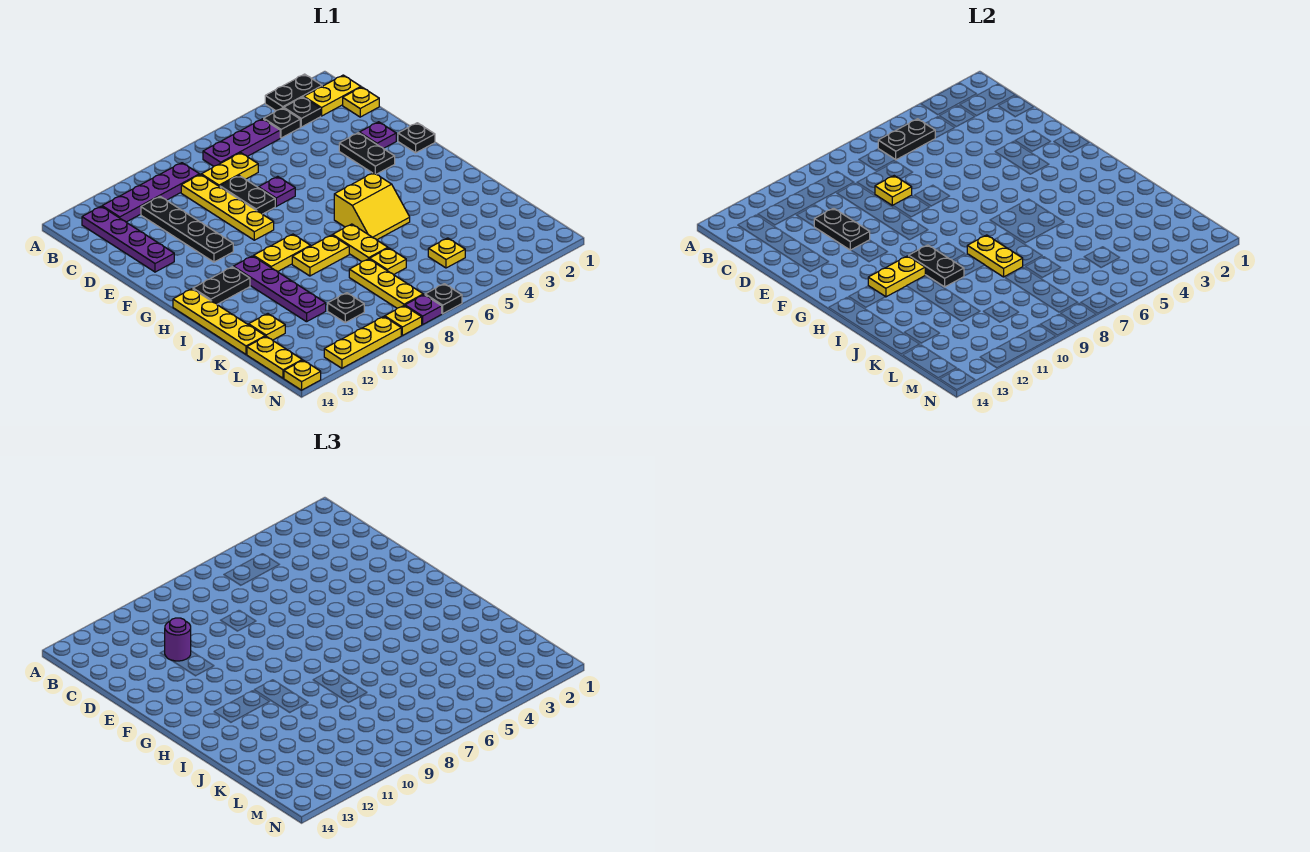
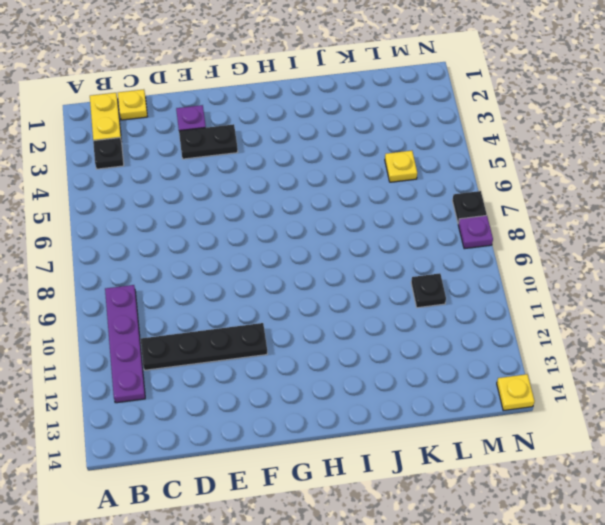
none -> black 1x2 plate [265,74,322,111]
none -> black 1x1 plate [264,108,300,138]
none -> purple 1x3 plate [203,119,280,166]
none -> purple 1x4 plate [82,206,174,272]

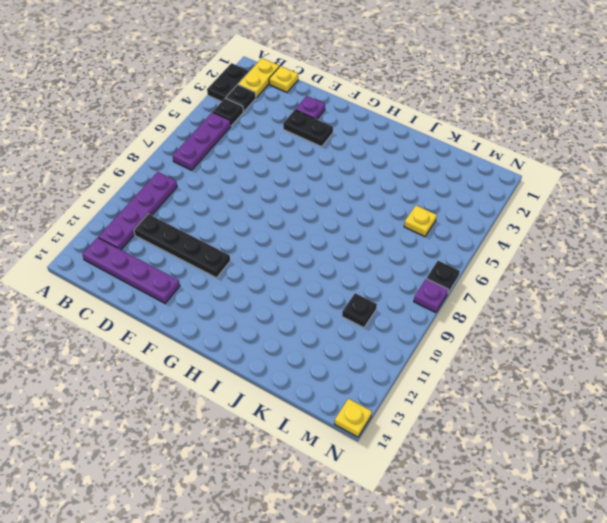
none -> yellow 1x2 plate [201,153,258,187]
none -> yellow 1x4 plate [181,175,274,240]
none -> black 1x2 plate [220,176,275,214]
none -> purple 1x1 plate [259,176,295,206]

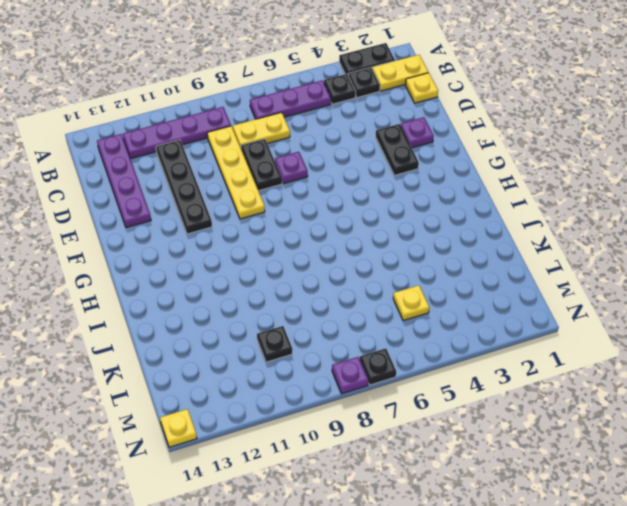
none -> black 1x1 plate [398,123,435,153]
none -> yellow 2x2 slope [334,173,410,240]
none -> yellow 1x2 plate [254,234,310,272]
none -> purple 1x4 plate [233,256,326,322]

